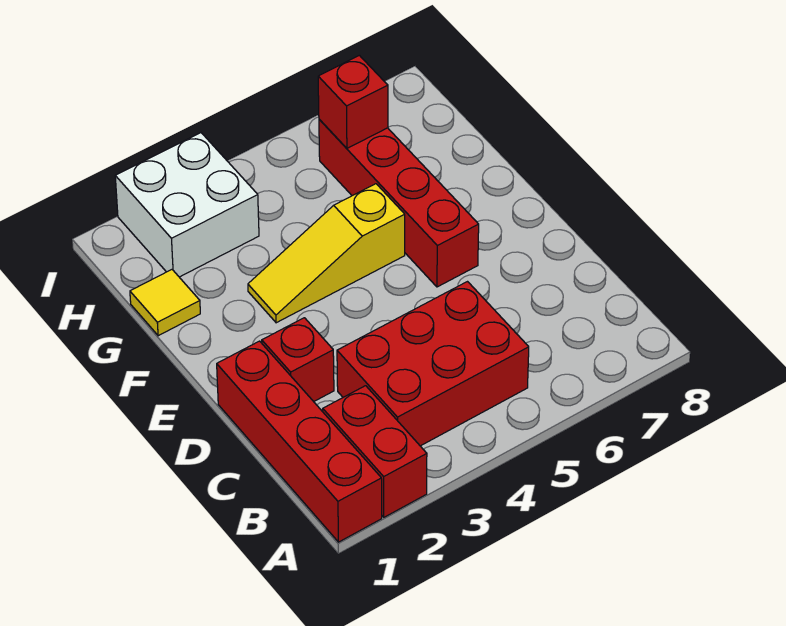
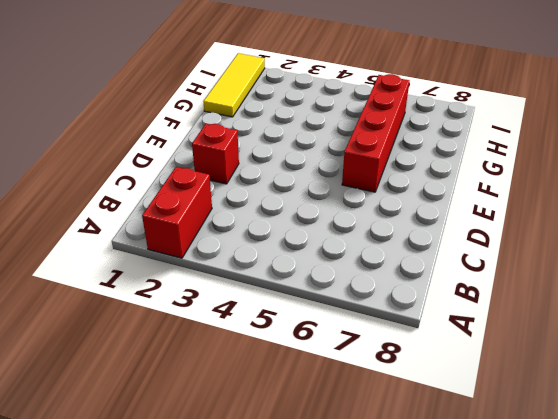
yellow 1x3 tile [203,53,265,117] -> yellow 1x1 tile [130,270,200,336]
none -> red 1x4 brick [217,341,382,542]
none -> red 2x3 brick [337,282,529,446]

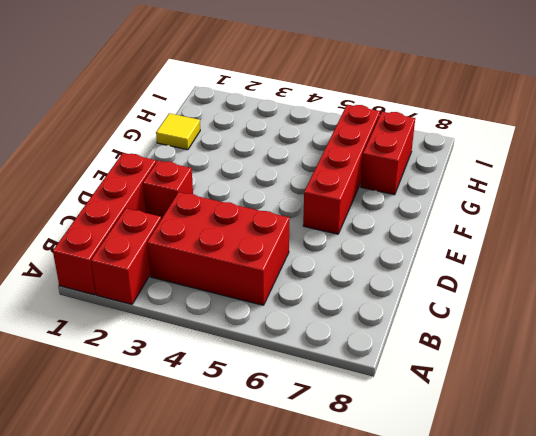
red 1x2 brick [361,112,415,195] -> none
none -> yellow 1x3 slope [248,184,405,323]
none -> white 2x2 brick [115,133,259,277]

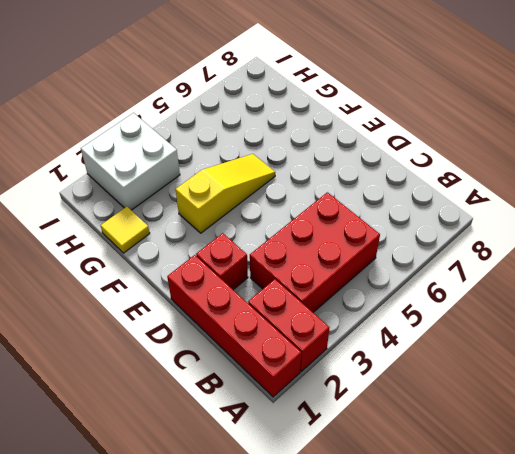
yellow 1x3 slope [175,154,275,233] -> yellow 1x3 slope turned to [248,184,405,323]
none -> red 1x4 brick [319,119,479,287]
none -> red 1x1 brick [318,55,388,148]

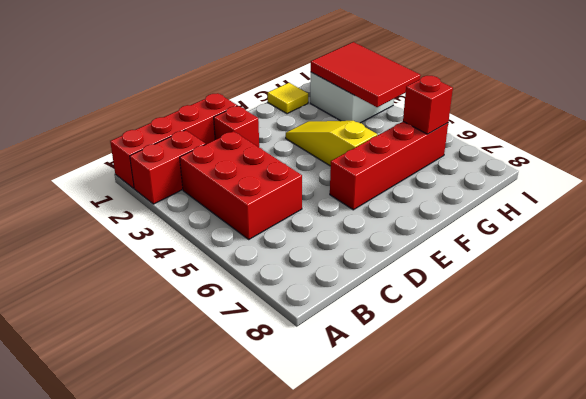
red 2x3 tile [311,42,420,107] -> none

